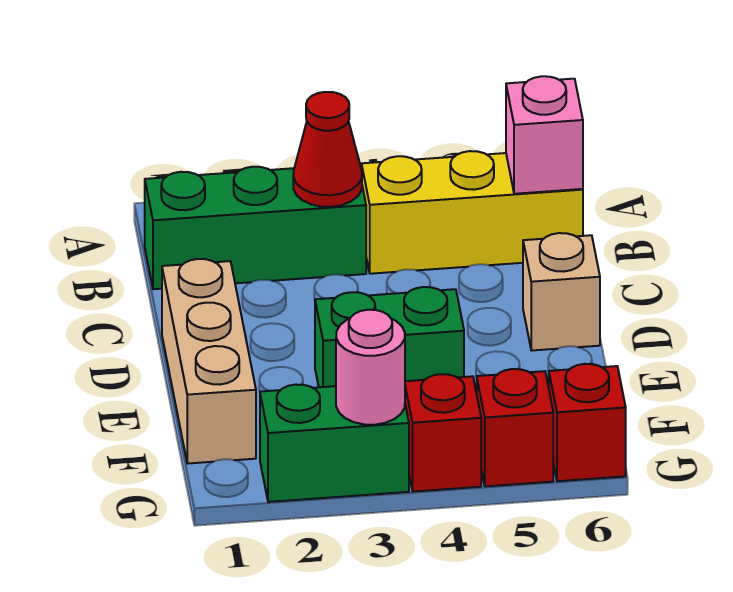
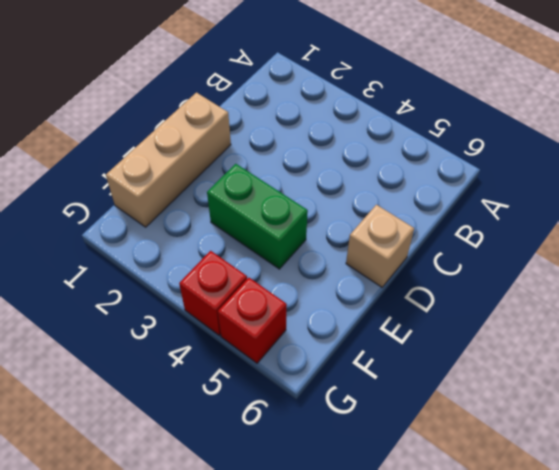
none -> green 1x3 brick [145,167,366,289]
none -> yellow 1x3 brick [361,151,583,274]
none -> green 1x2 brick [260,385,409,502]

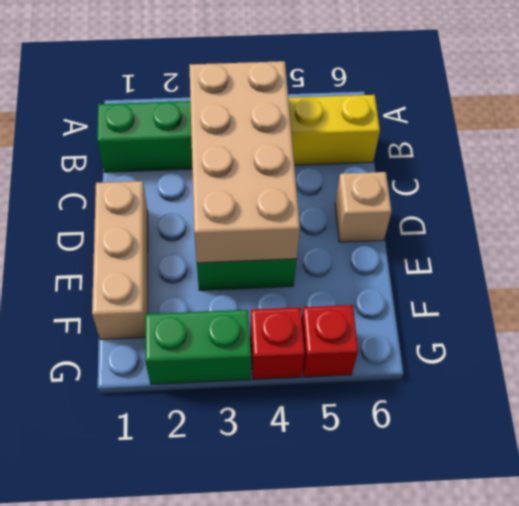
tan 2x4 brick [189,61,300,263] -> red 1x1 cone [293,92,362,207]
none -> red 1x1 brick [549,364,626,481]
none -> pink 1x1 brick [506,76,583,194]
none -> pink 1x1 round brick [336,310,405,425]

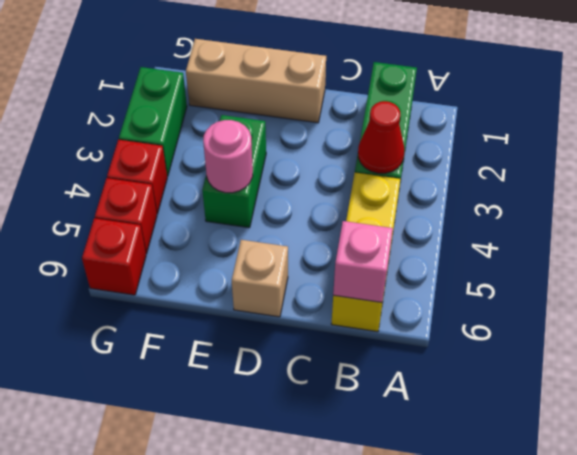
pink 1x1 round brick [203,120,253,193] -> pink 1x1 round brick moved to [336,310,405,425]

